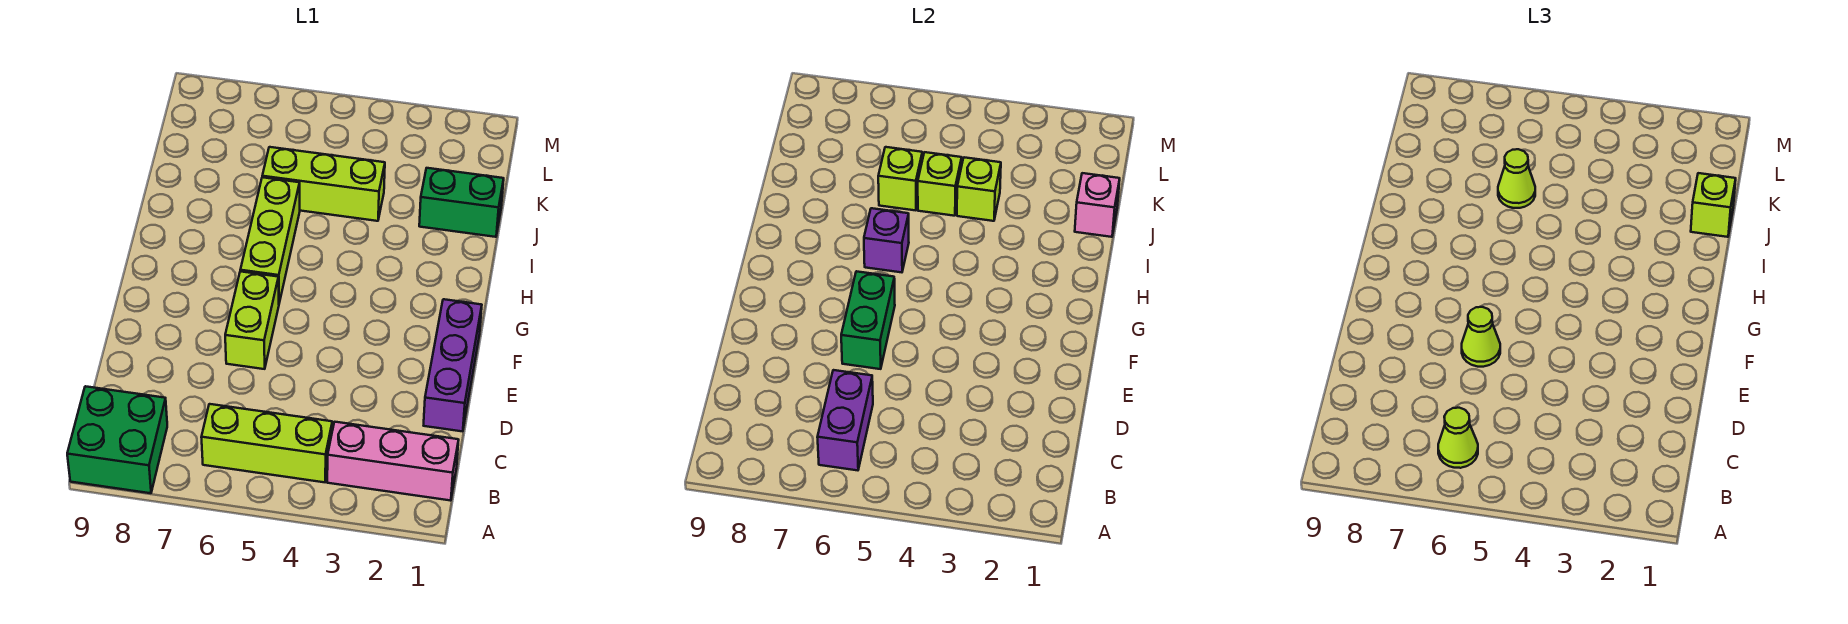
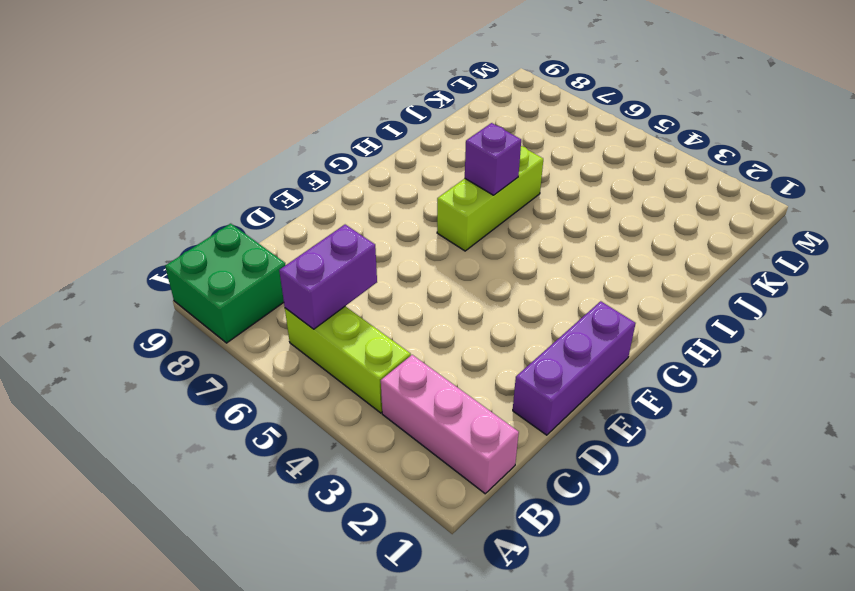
none -> lime 1x2 brick [225,271,279,369]
none -> green 1x2 brick [419,168,504,237]
none -> lime 1x3 brick [262,147,385,221]

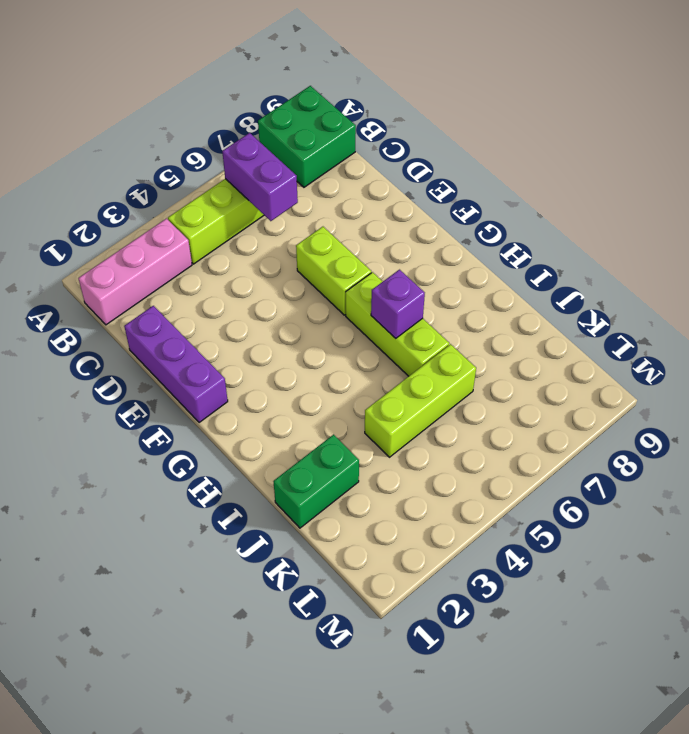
none -> green 1x2 brick [841,271,895,369]
none -> pink 1x1 brick [1075,173,1120,237]
none -> lime 1x1 brick [957,157,1001,221]

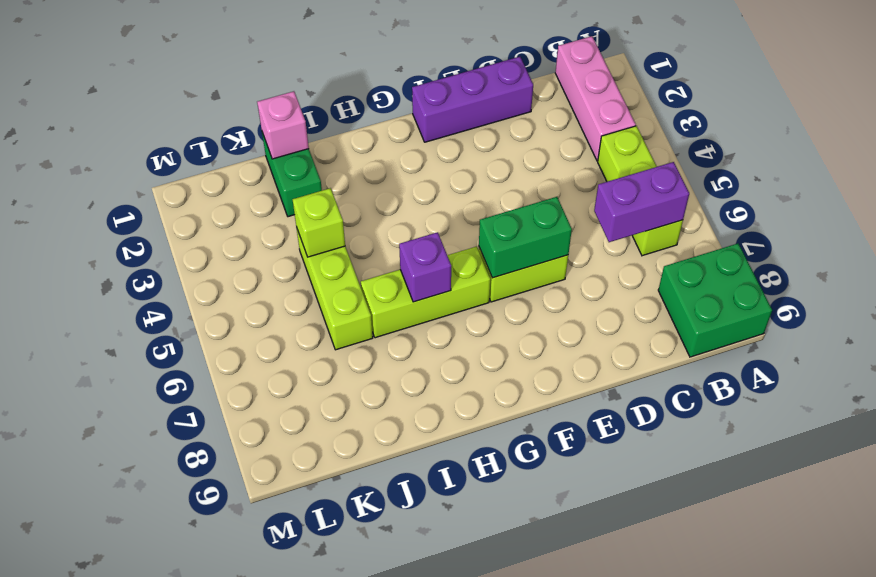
none -> lime 1x1 brick [918,152,962,216]
none -> lime 1x1 brick [878,147,922,210]
none -> lime 1x1 cone [1438,408,1478,468]

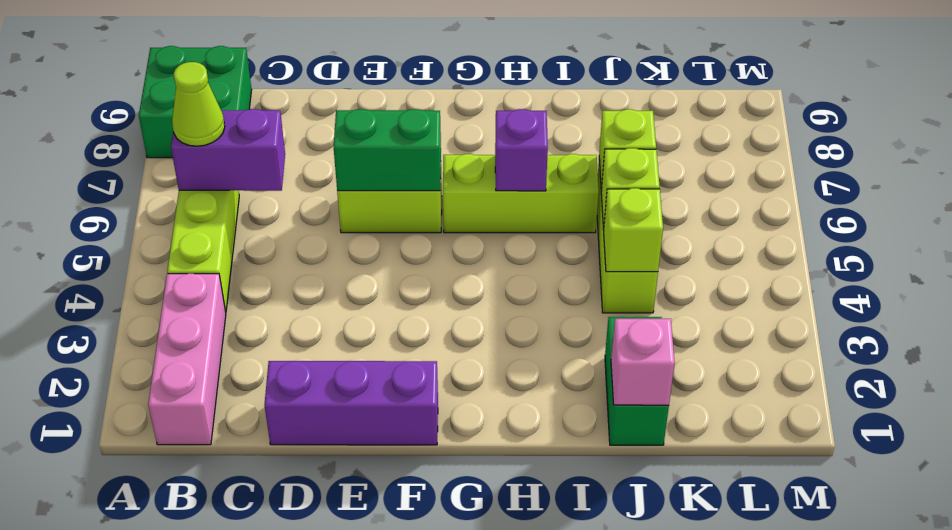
none -> lime 1x1 cone [1462,307,1500,367]
none -> lime 1x1 brick [1691,173,1736,237]
none -> lime 1x1 cone [1498,149,1535,208]

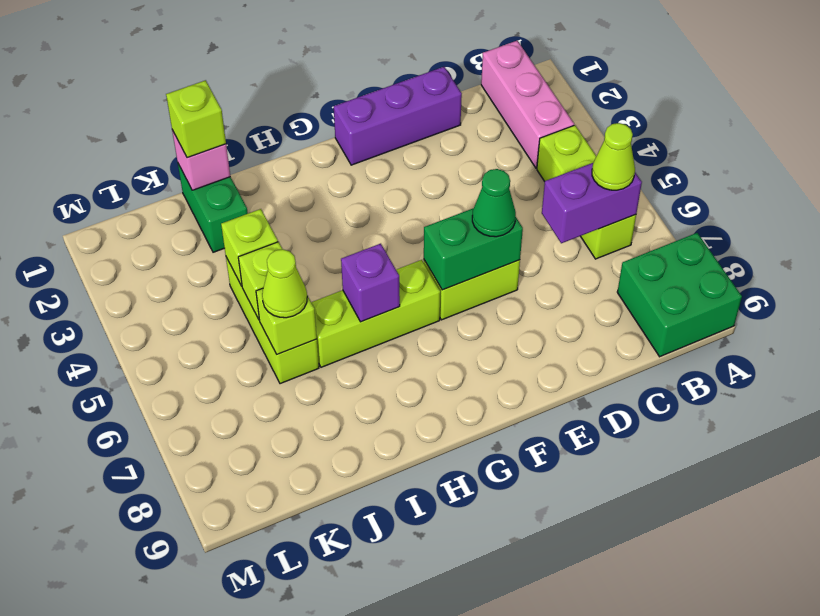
green 1x1 cone [472,169,516,237] -> lime 1x1 cone [1462,307,1500,367]

